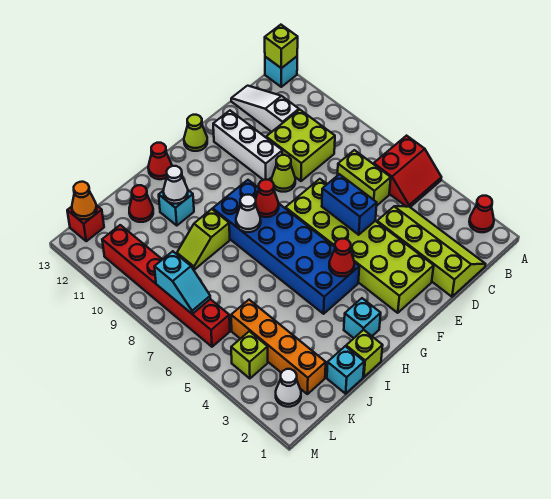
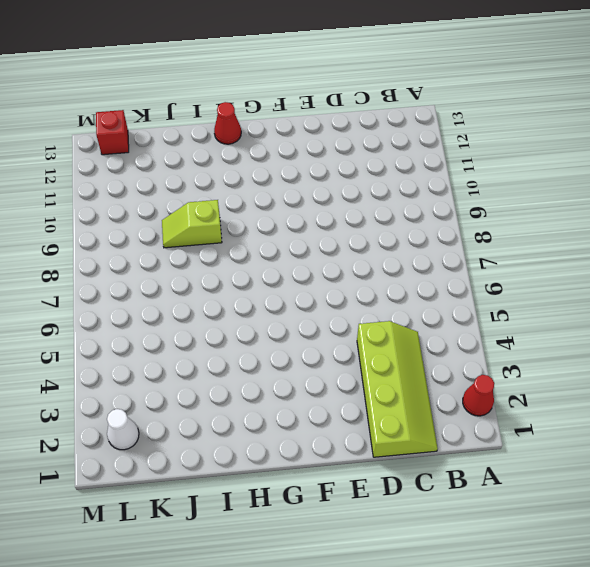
none -> red 2x2 slope [374,136,441,207]
none -> cyan 1x1 brick [265,57,297,87]
none -> lime 1x2 brick [337,150,391,205]
none -> lime 2x2 brick [266,110,335,181]

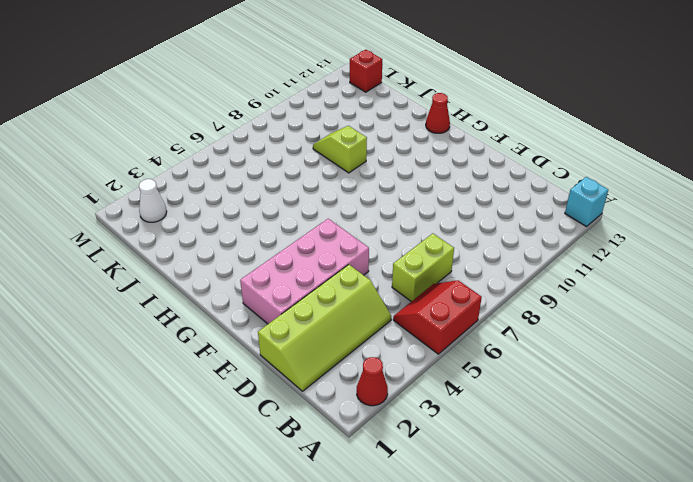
red 2x2 slope [393,280,482,354] -> red 2x2 slope turned to [374,136,441,207]
pink 2x4 brick [240,219,369,324] -> lime 2x6 brick [285,179,434,313]
none -> lime 2x2 brick [266,110,335,181]
none -> white 1x3 slope [231,86,299,132]
none -> lime 1x1 cone [272,155,295,192]
none -> white 1x3 brick [213,111,282,180]

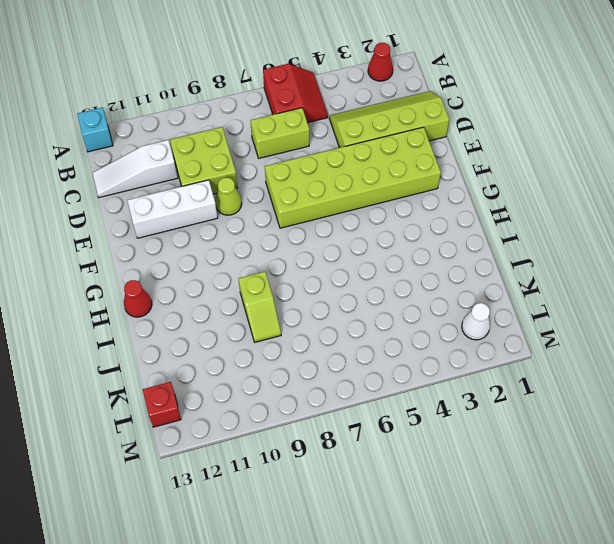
none -> lime 1x1 cone [184,115,207,151]
none -> blue 2x6 brick [213,180,359,314]
none -> cyan 1x1 brick [344,298,381,338]
none -> lime 1x1 brick [346,330,383,377]

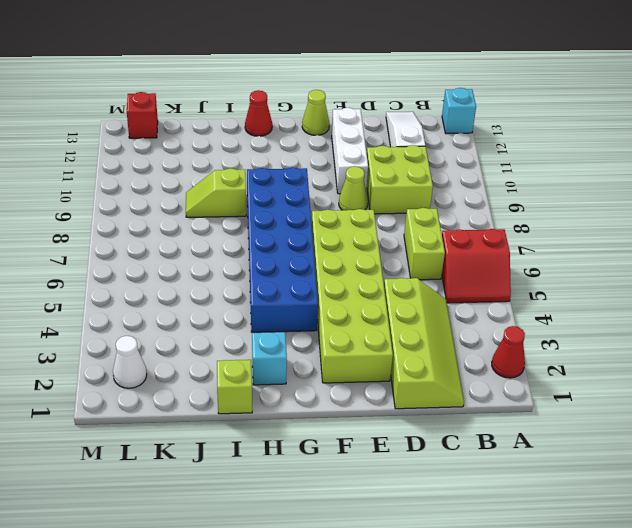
none -> cyan 1x1 brick [159,190,194,226]
none -> cyan 1x1 brick [327,346,364,394]
none -> red 1x1 cone [129,185,153,222]
none -> orange 1x4 brick [231,300,326,394]

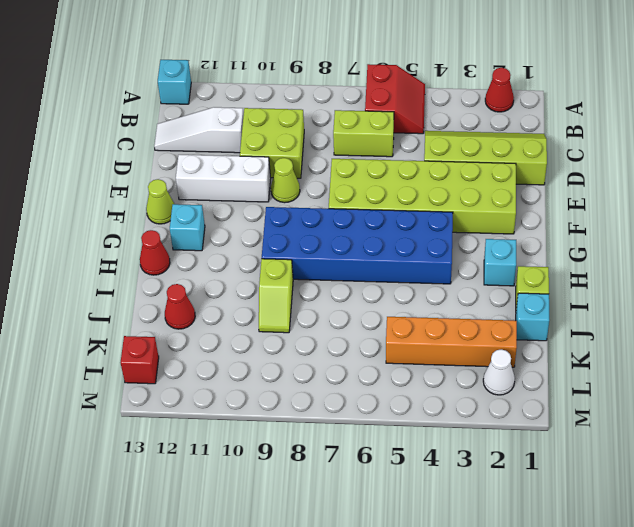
cyan 1x1 brick [170,204,205,251] -> cyan 1x1 brick moved to [159,190,194,226]
none -> lime 1x1 brick [231,331,268,379]
none -> red 1x6 brick [102,225,230,347]
none -> lime 1x1 brick [265,25,298,68]
none -> blue 1x2 brick [322,174,377,235]

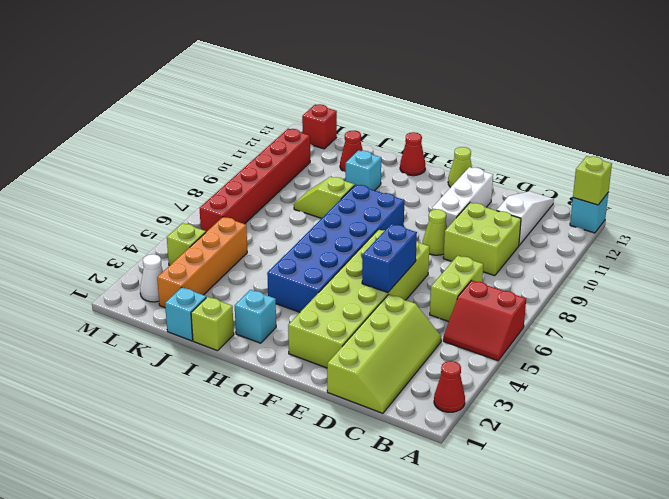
none -> red 1x1 cone [329,239,354,276]
none -> red 1x1 cone [256,180,279,217]
none -> white 1x1 cone [236,195,261,232]
none -> white 1x1 cone [163,166,188,204]

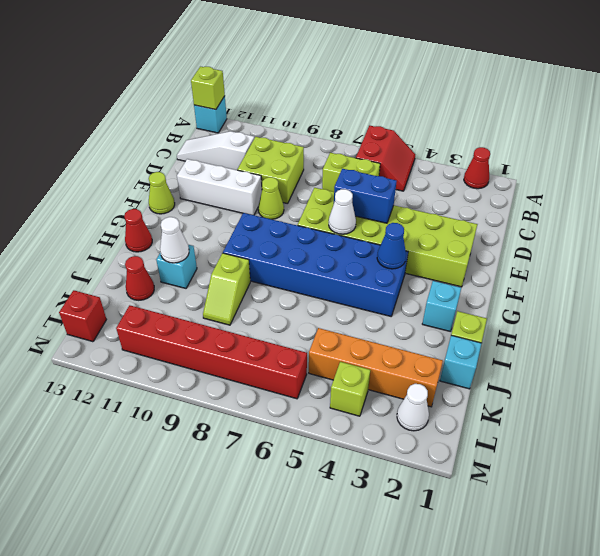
white 1x1 cone [329,189,356,234] -> white 1x1 cone moved to [236,195,261,232]
blue 1x1 cone [377,223,406,269] -> red 1x1 cone [329,239,354,276]
none -> lime 2x4 slope [377,206,485,297]
none -> red 1x1 cone [256,180,279,217]
none -> cyan 1x2 slope [154,251,210,314]
none -> orange 1x1 cone [72,182,97,219]

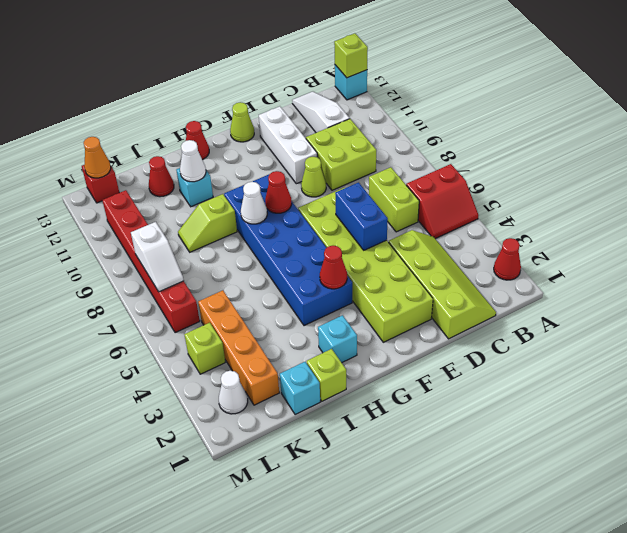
white 1x2 slope [131,222,184,292] -> cyan 1x2 slope [154,251,210,314]

